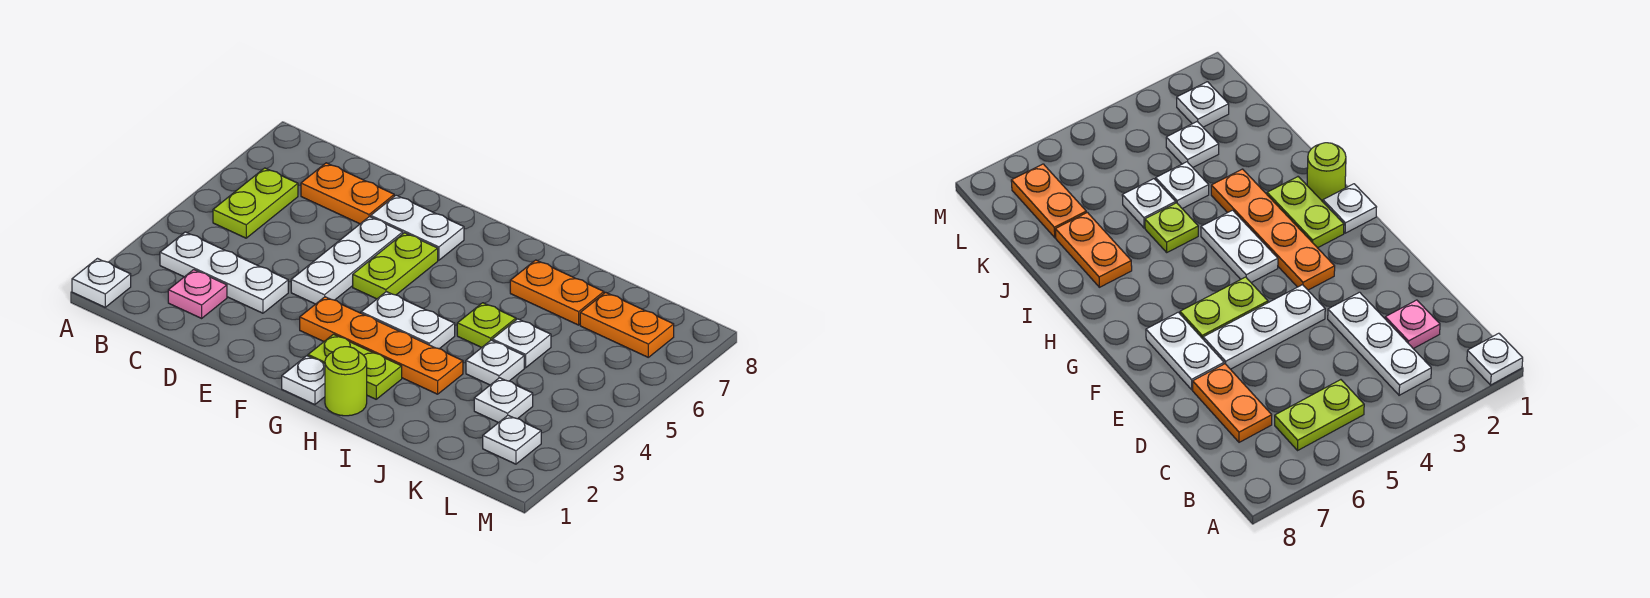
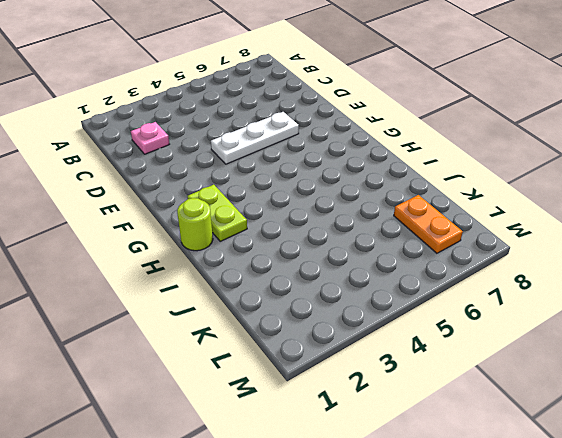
none -> white 1x1 plate [72,259,131,307]
none -> white 1x3 plate [160,232,288,313]
none -> lime 1x2 plate [213,168,298,238]

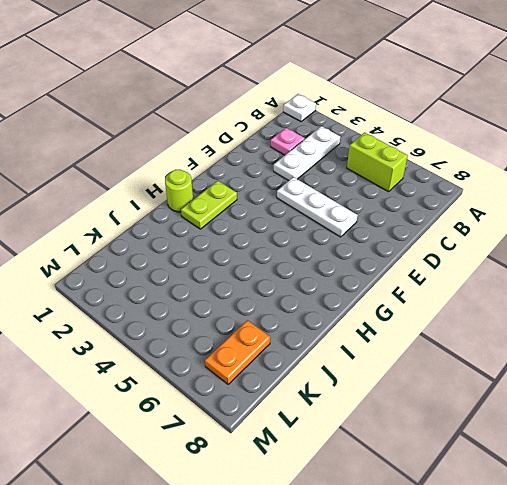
lime 1x2 brick [347,133,408,192] -> lime 1x2 plate [213,168,298,238]
none -> orange 1x2 plate [301,163,394,224]
none -> white 1x2 plate [371,195,464,260]
none -> orange 1x4 plate [300,297,463,394]

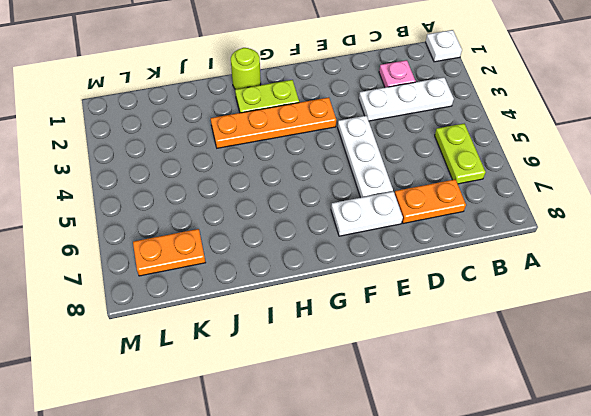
none -> lime 1x2 plate [353,233,438,299]
none -> white 1x1 plate [282,356,325,405]
none -> white 1x2 plate [361,292,455,349]

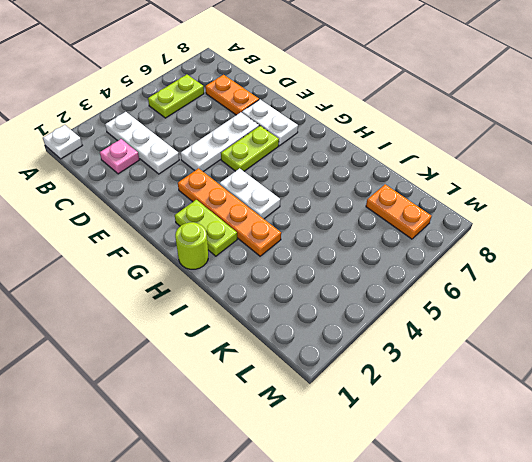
none -> white 1x1 plate [282,356,325,405]
none -> lime 1x1 plate [457,303,516,348]
none -> orange 1x2 plate [510,260,604,325]

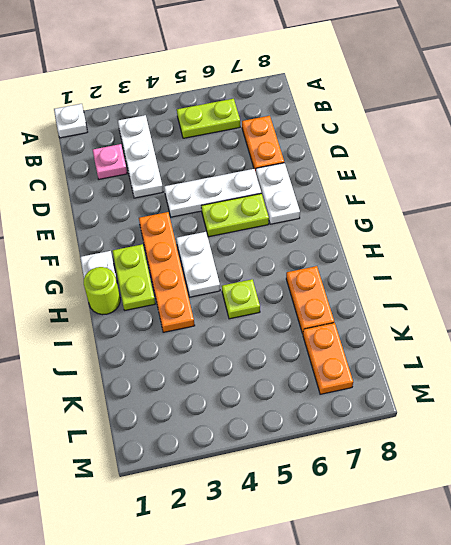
none -> white 1x1 plate [466,340,524,385]
none -> white 1x1 plate [492,319,551,368]
none -> white 1x1 plate [474,378,533,423]

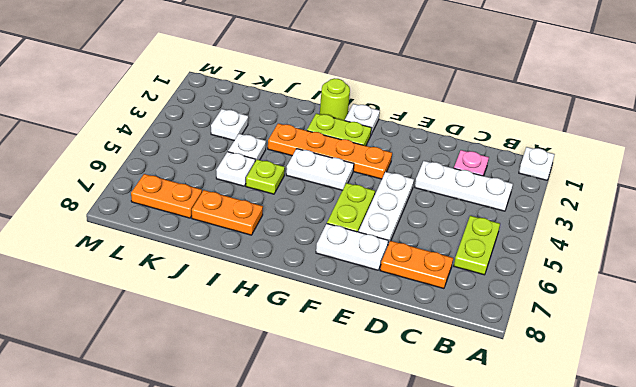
none -> white 1x1 plate [483,415,541,464]

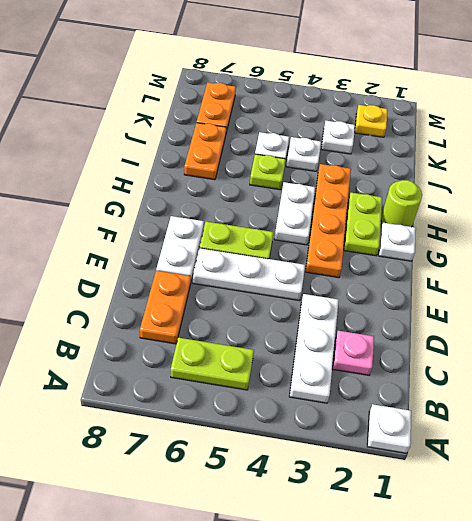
yellow 1x1 plate [355,105,388,137] -> white 1x1 plate [483,415,541,464]

